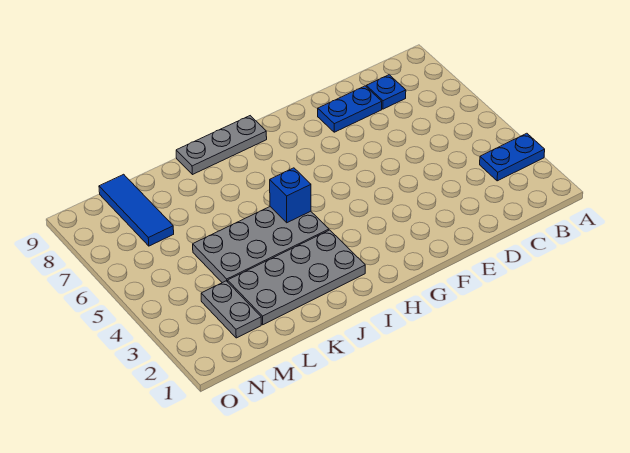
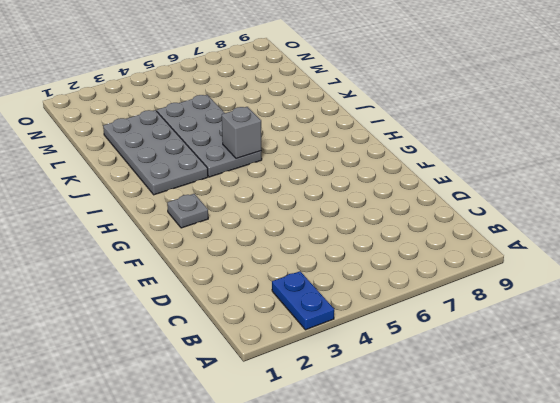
grey 1x1 plate [167,194,208,228] -> none
grey 1x1 brick [222,107,261,159] -> blue 1x1 brick [270,168,311,223]
none -> blue 1x1 plate [366,75,406,109]
none -> blue 1x2 plate [318,86,382,132]

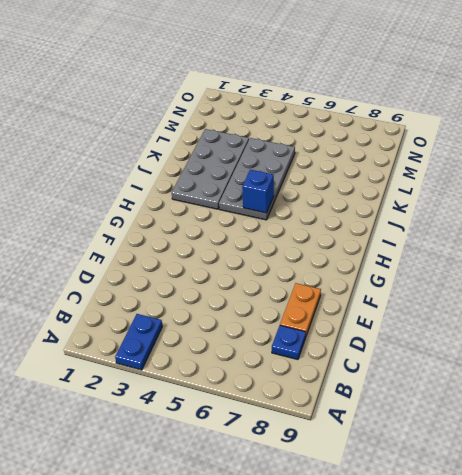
orange 1x2 plate [280,283,321,336] -> blue 1x2 plate [318,86,382,132]
none -> grey 1x3 plate [176,116,267,175]
none -> grey 1x2 plate [201,281,261,338]

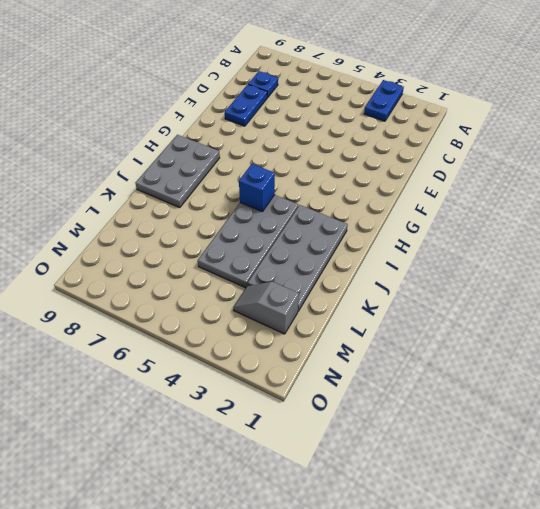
grey 2x3 plate [135,135,220,207] -> grey 1x3 plate [176,116,267,175]
grey 1x2 slope [233,282,299,334] -> grey 1x2 plate [201,281,261,338]
none -> blue 1x3 tile [99,174,174,246]

